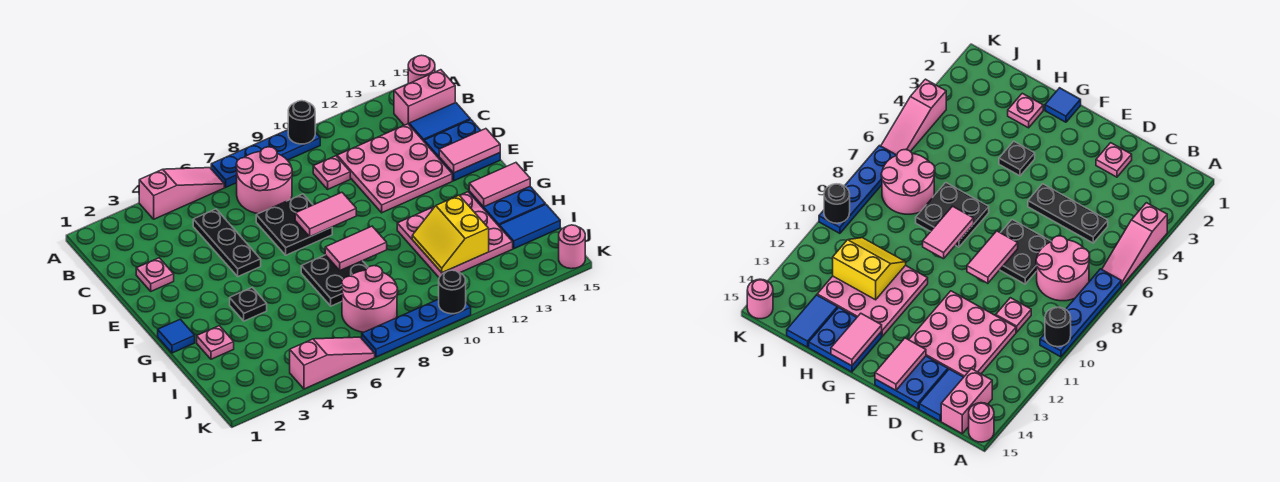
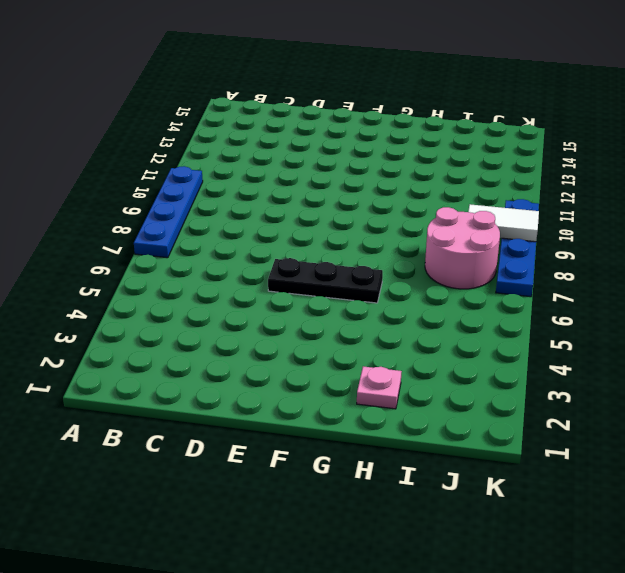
black 1x3 plate [268,258,383,303] -> black 1x3 plate moved to [193,209,261,276]
white 1x2 tile [468,204,539,242] -> none
none -> pink 1x3 slope [139,168,224,219]
none -> pink 1x1 round brick [408,55,435,84]
none -> pink 2x2 round brick [236,147,292,214]
none -> pink 1x2 brick [394,70,455,125]

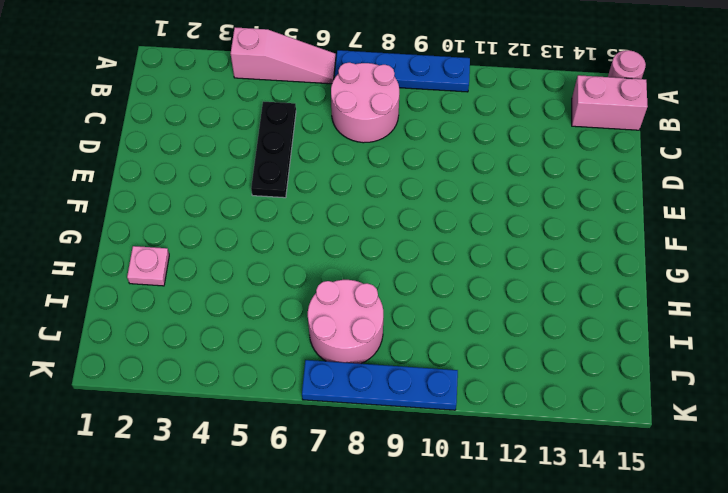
none -> pink 1x1 plate [313,156,350,189]
none -> pink 3x3 plate [337,124,452,213]
none -> blue 1x2 tile [409,103,470,141]
none -> pink 1x1 plate [136,258,174,291]

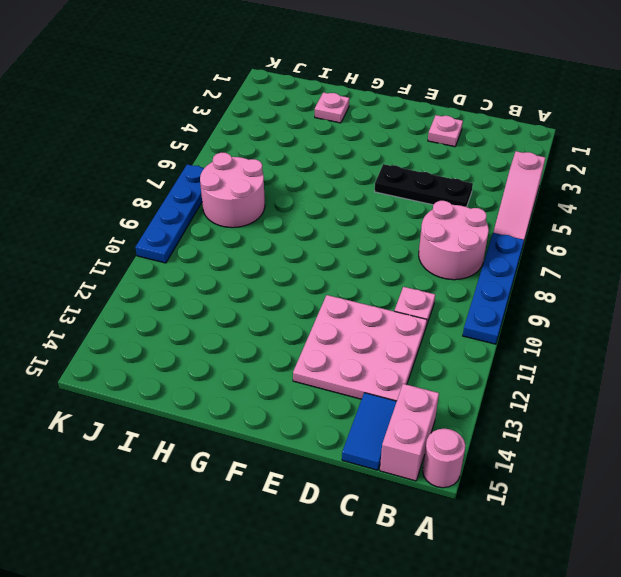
none -> black 2x2 plate [256,194,332,255]
none -> blue 2x2 plate [424,119,500,181]
none -> blue 1x1 tile [158,319,195,353]
none -> black 1x1 plate [230,288,267,321]

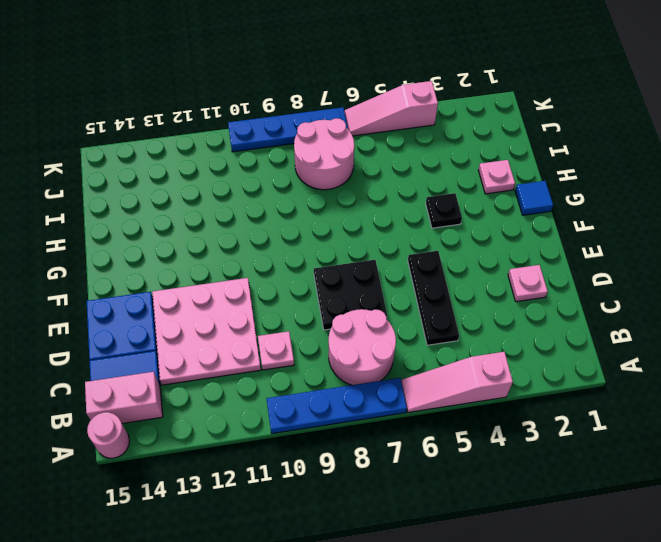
none -> black 2x2 plate [301,255,368,306]
none -> pink 3x3 plate [397,192,513,277]
none -> blue 2x2 plate [469,187,545,226]
none -> blue 1x2 tile [499,204,560,249]

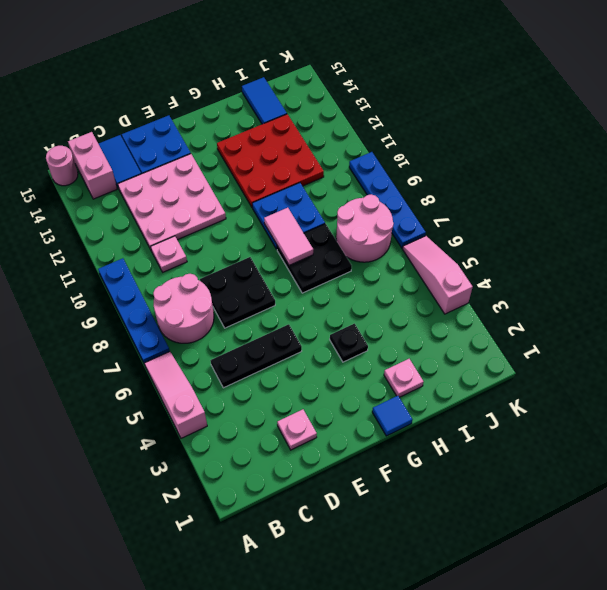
blue 2x2 plate [252,183,325,249] -> blue 2x2 plate moved to [469,187,545,226]
red 3x3 plate [217,114,324,207] -> pink 3x3 plate [397,192,513,277]
none -> pink 1x1 round brick [559,225,585,269]
none -> black 1x1 round brick [288,101,315,144]
none -> pink 1x2 tile [295,192,356,237]
none -> pink 1x2 tile [439,129,500,173]

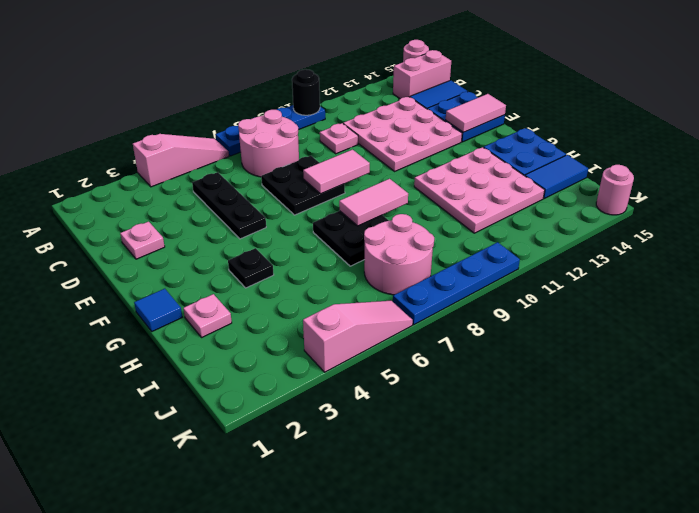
none -> pink 1x2 tile [469,163,530,207]
none -> yellow 2x2 slope [412,195,489,273]
none -> black 1x1 round brick [439,270,466,314]

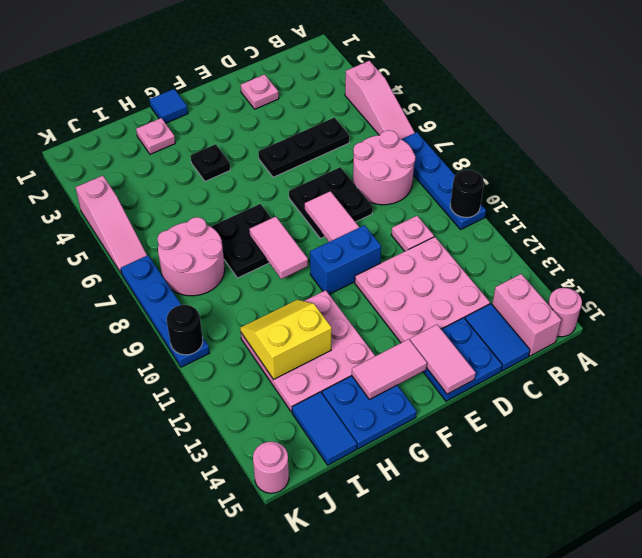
blue 1x2 brick [310,225,381,294] -> none
pink 1x2 tile [352,339,427,400] -> pink 1x2 tile turned to [469,163,530,207]

